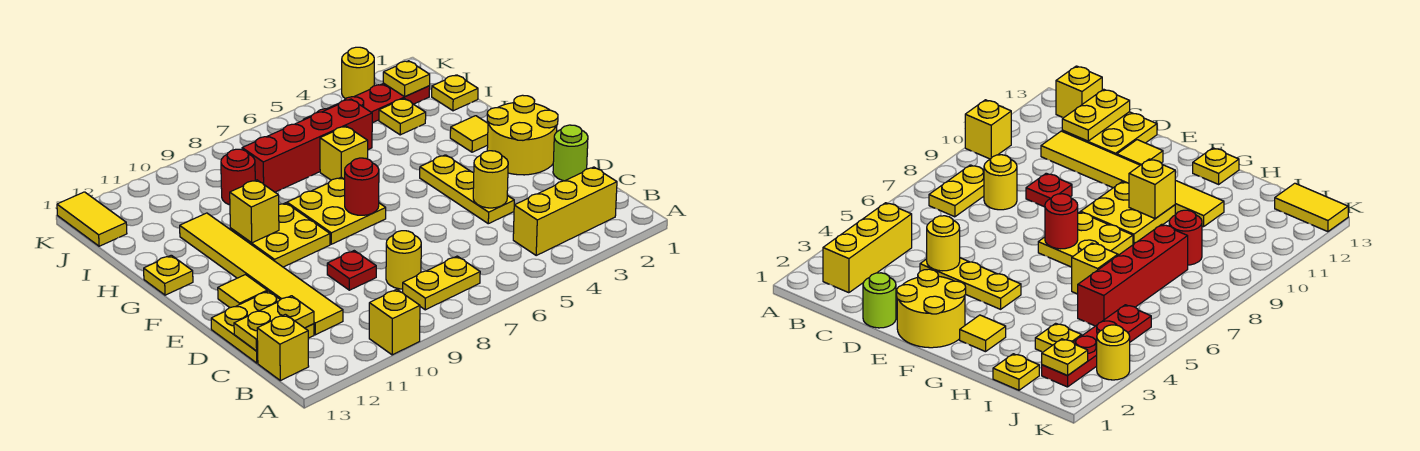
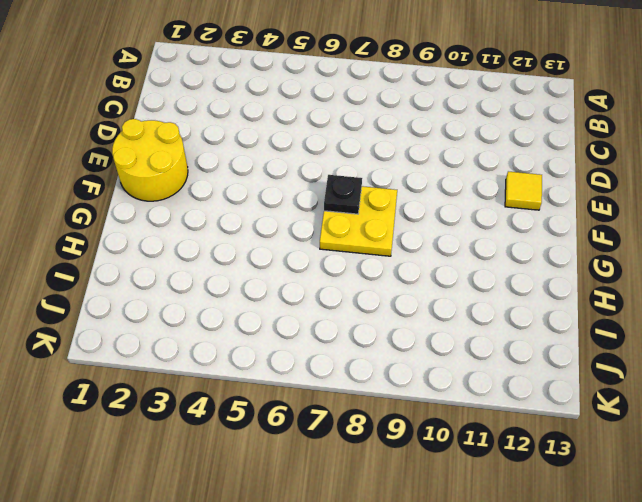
black 1x1 plate [324,175,362,214] -> red 1x1 round brick [345,158,379,215]
none -> yellow 1x1 brick [369,289,420,355]
none -> yellow 1x3 brick [513,167,617,255]
none -> yellow 1x2 plate [403,256,480,310]

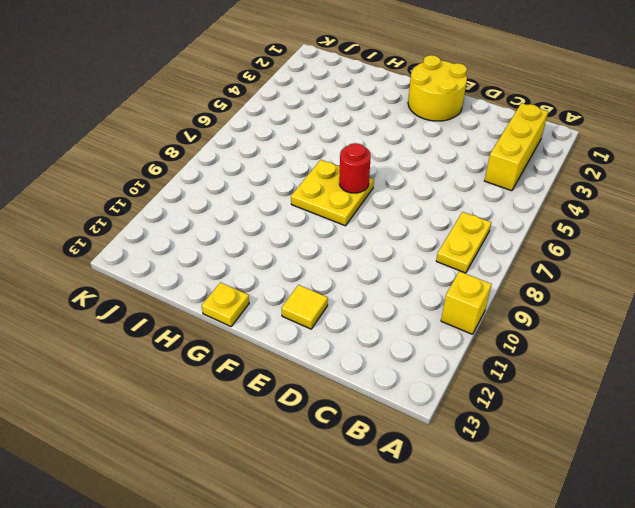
none -> yellow 1x1 brick [257,314,309,381]
none -> yellow 1x1 round brick [386,231,421,289]
none -> yellow 1x6 tile [180,213,343,335]

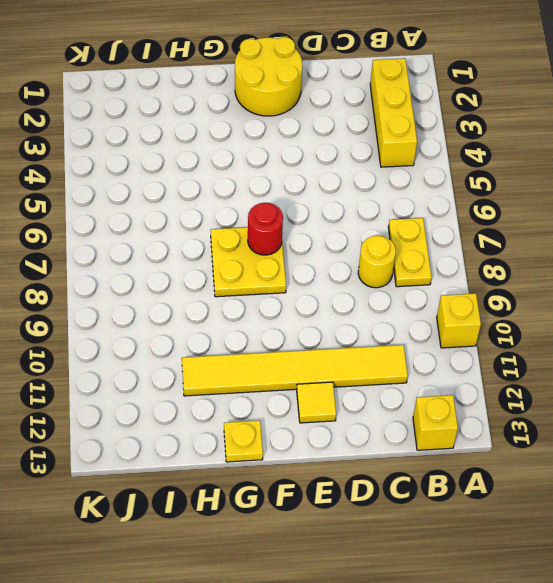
none -> yellow 2x2 plate [211,291,314,363]
none -> lime 1x1 round brick [553,125,588,181]
none -> yellow 1x3 plate [420,155,514,224]

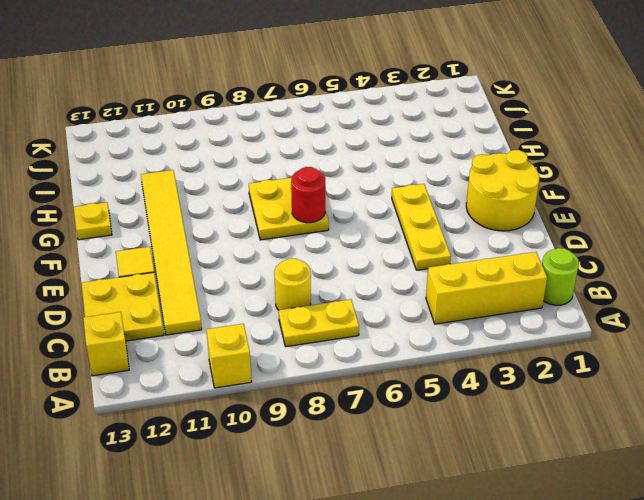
lime 1x1 round brick [542,248,579,305] -> lime 1x1 round brick moved to [553,125,588,181]
none -> red 1x1 plate [327,251,376,290]
none -> yellow 2x2 plate [230,203,330,267]
none -> yellow 1x1 tile [450,116,488,152]

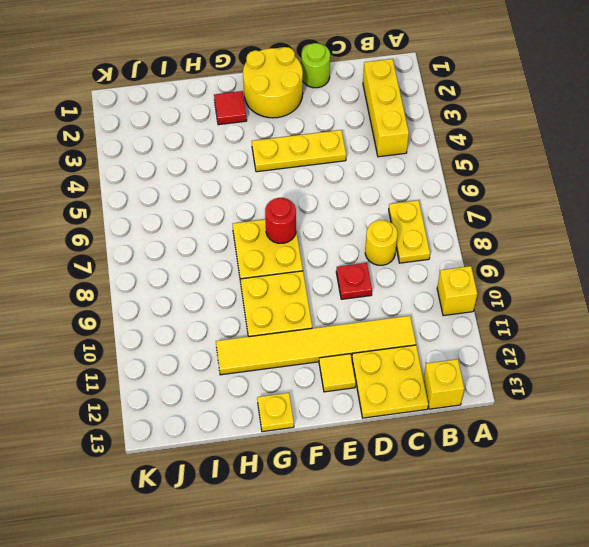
red 1x1 tile [214,91,247,125] -> yellow 1x1 tile [450,116,488,152]
none -> yellow 1x1 brick [320,126,368,180]
none -> yellow 1x1 plate [432,75,478,111]
none -> yellow 1x1 plate [379,99,426,135]

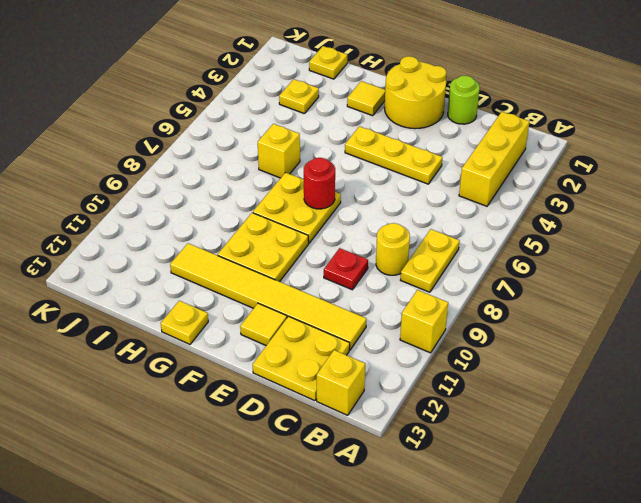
none -> red 1x4 brick [242,99,372,192]
none -> red 1x1 round brick [221,149,255,205]
none -> red 1x4 plate [303,83,430,123]

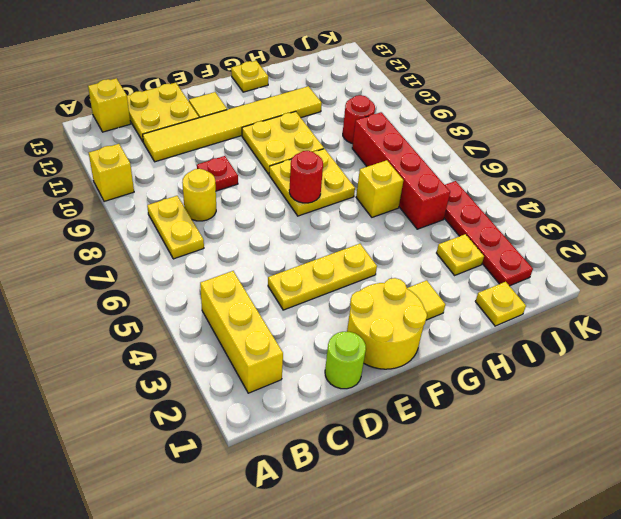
none -> yellow 1x2 tile [57,192,127,246]
none -> yellow 1x1 round brick [342,47,374,99]
none -> yellow 1x2 plate [234,296,314,351]

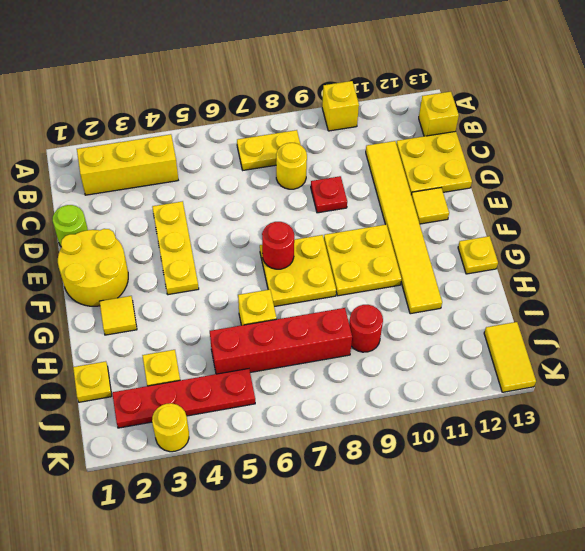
none -> yellow 1x2 plate [234,296,314,351]
none -> yellow 1x1 round brick [473,151,508,208]
none -> yellow 1x1 brick [230,180,279,243]

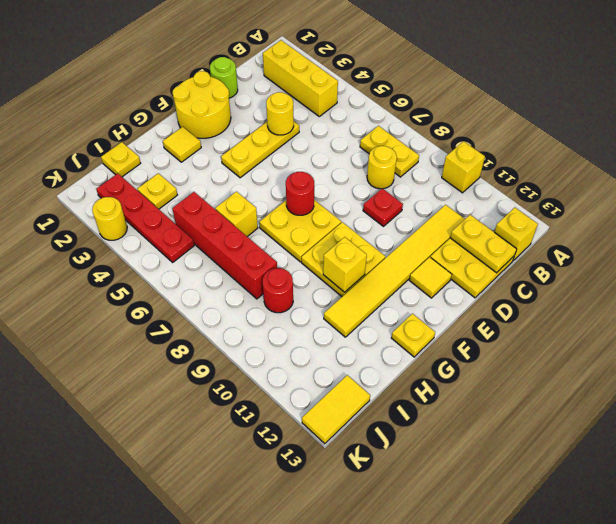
none -> yellow 1x1 plate [383,61,430,97]

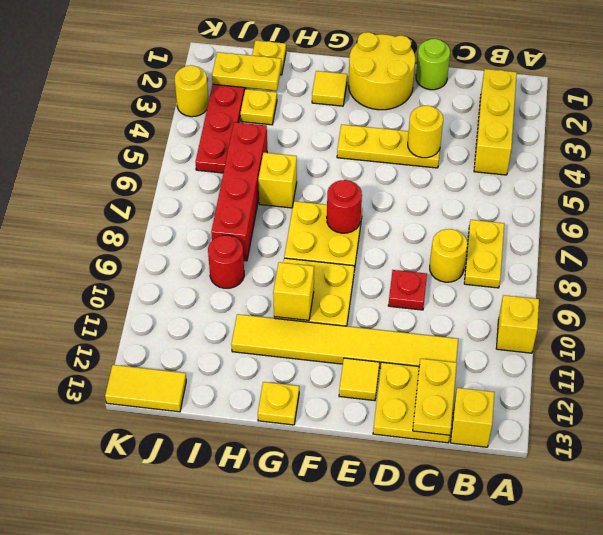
yellow 1x2 plate [212,52,281,91] -> yellow 1x1 plate [383,61,430,97]

